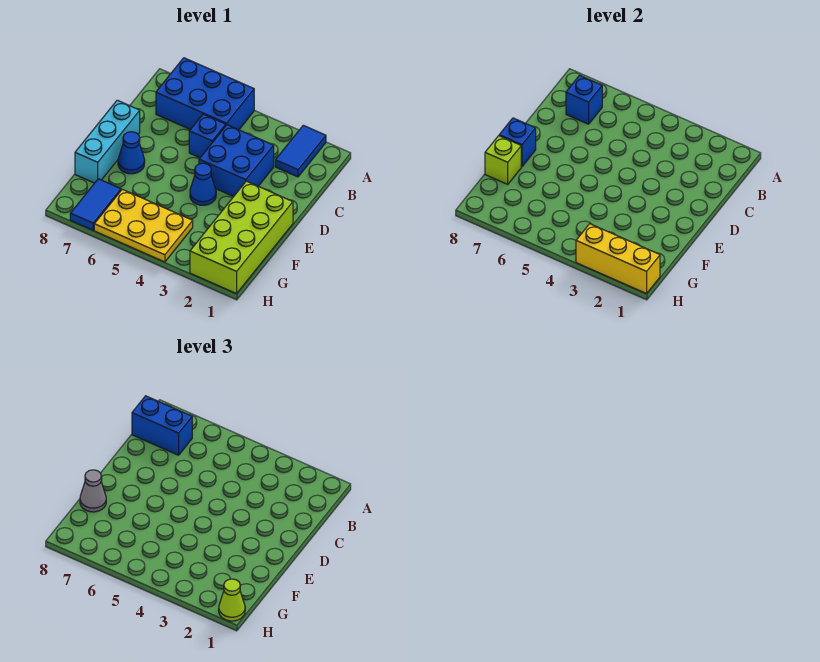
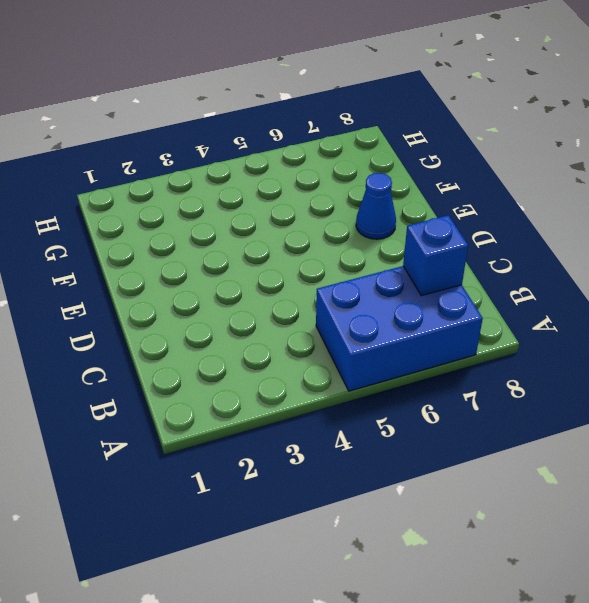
none -> blue 1x2 tile [275,125,326,177]
none -> blue 2x2 brick [199,125,274,197]
none -> blue 1x1 brick [189,114,226,158]

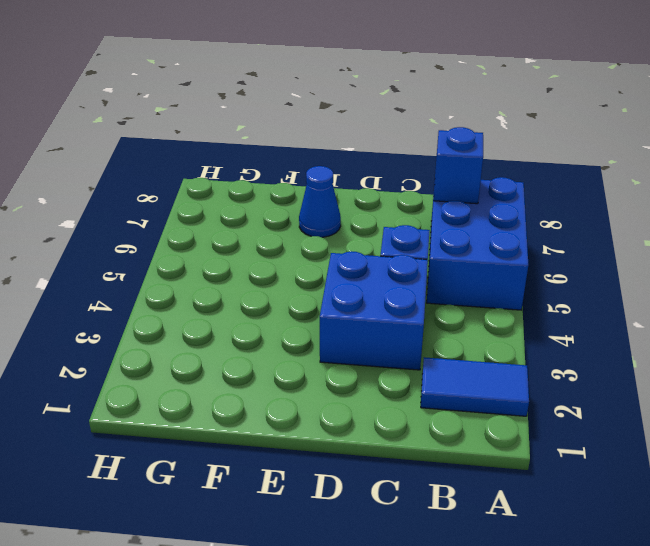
none -> cyan 1x3 brick [75,100,140,183]
none -> lime 2x4 brick [190,181,293,294]
none -> blue 1x1 cone [190,163,216,205]

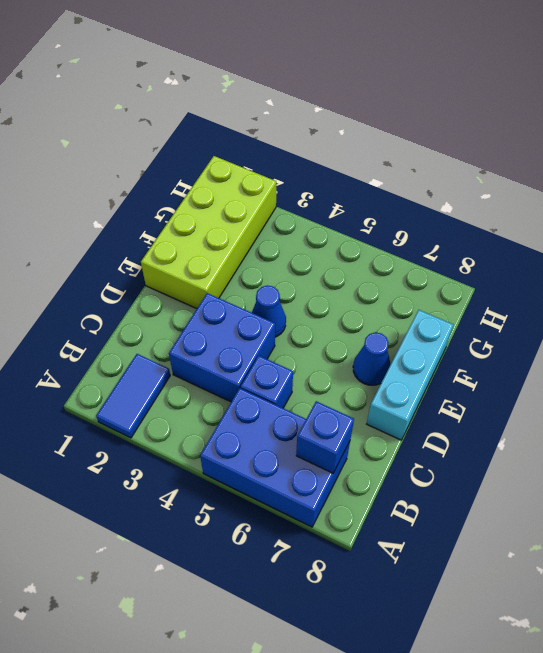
none -> yellow 2x3 plate [94,189,193,262]
none -> blue 1x2 tile [70,179,121,230]
none -> blue 1x1 brick [499,118,536,167]

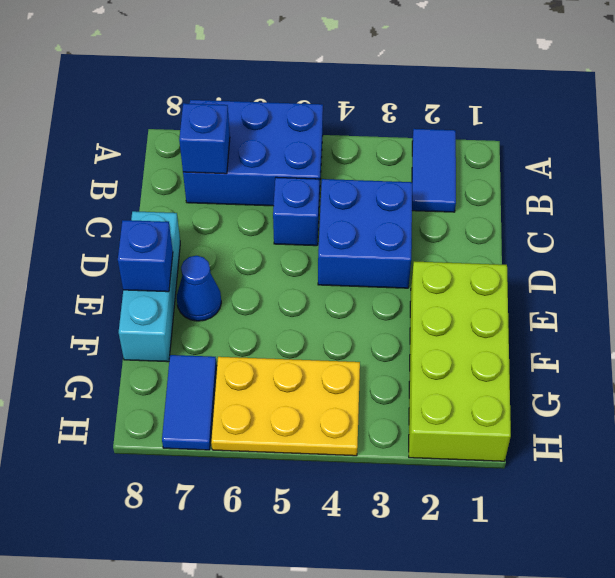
none -> blue 1x1 cone [190,163,216,205]
none -> lime 1x1 brick [485,136,521,184]
none -> yellow 1x3 brick [576,224,660,294]

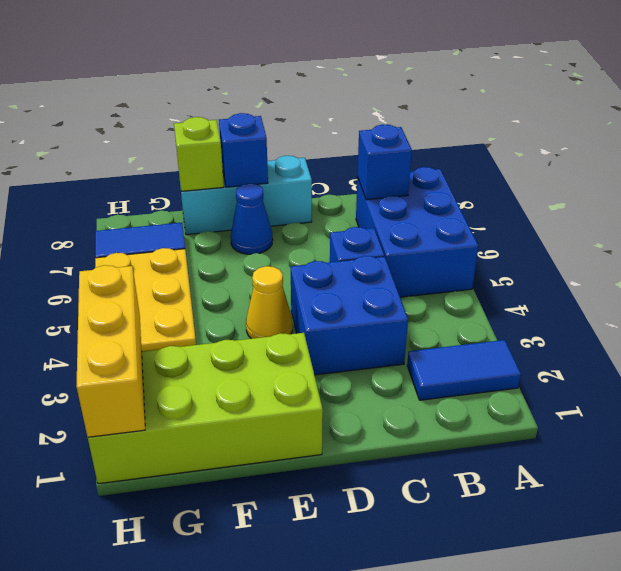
yellow 1x1 cone [246,266,292,339] -> blue 1x1 cone [190,163,216,205]
none -> blue 1x2 brick [132,396,192,455]
none -> grey 1x1 cone [80,470,106,512]
none -> lime 1x1 cone [219,579,245,621]

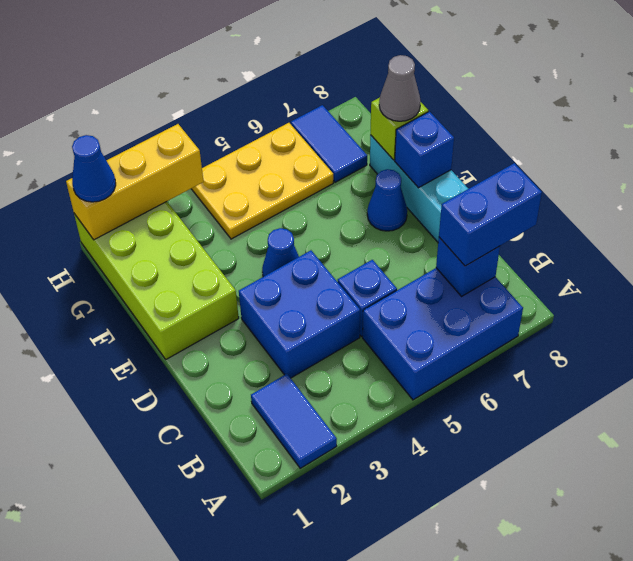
blue 1x1 cone [72,135,116,202] -> lime 1x1 cone [219,579,245,621]

